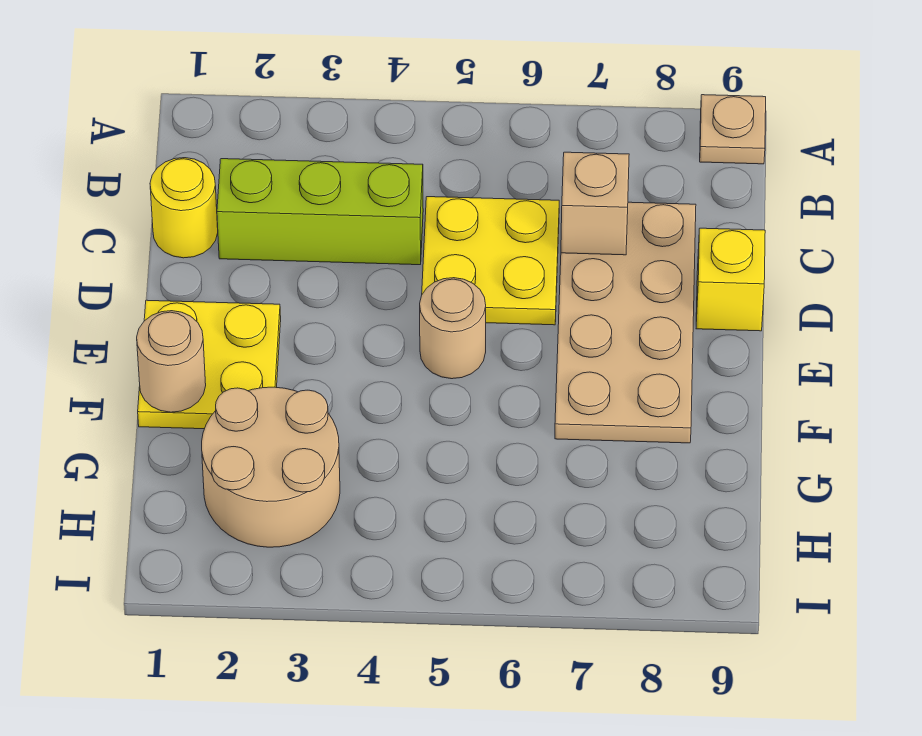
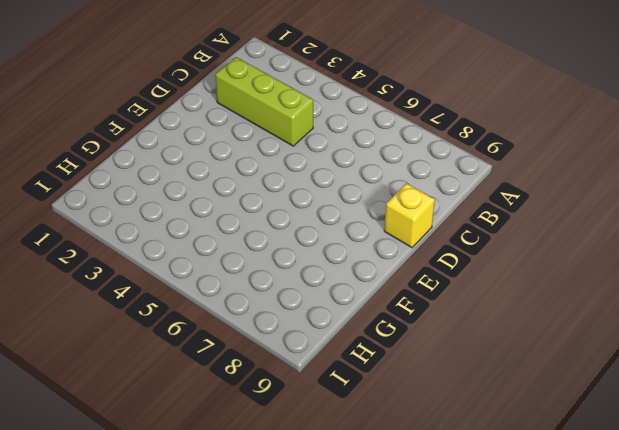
none -> tan 1x1 plate [700,95,766,164]
none -> yellow 1x1 round brick [150,158,218,258]

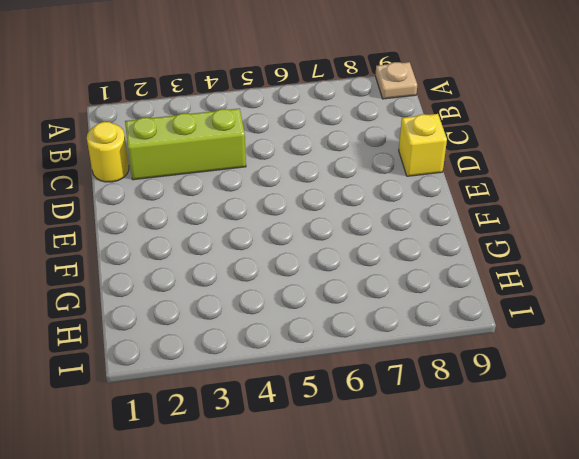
none -> yellow 2x2 plate [422,197,559,325]
none -> tan 2x4 plate [555,202,696,443]

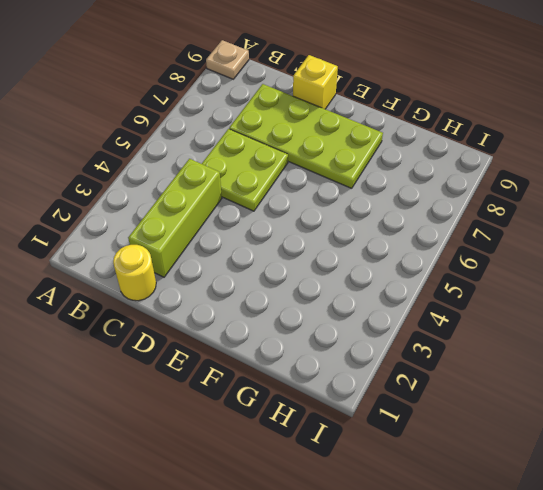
lime 2x2 plate [202,129,288,211] -> yellow 2x2 plate [422,197,559,325]
lime 2x4 plate [229,84,383,188] -> tan 2x4 plate [555,202,696,443]
none -> yellow 2x2 plate [138,300,281,429]
none -> tan 1x1 round brick [420,278,486,379]

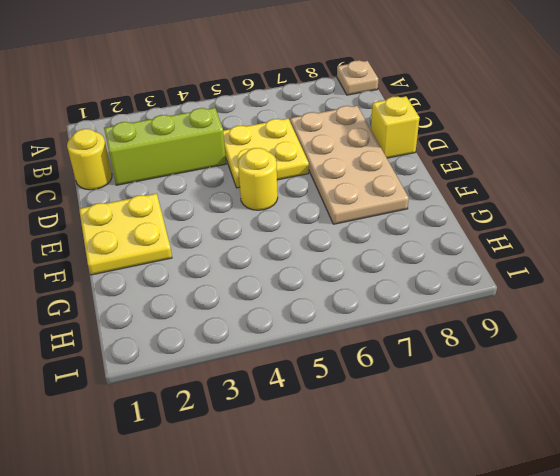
yellow 1x1 round brick [238,148,278,210] -> tan 1x1 round brick [420,278,486,379]
none -> tan 2x2 round brick [202,387,340,547]
none -> tan 1x1 brick [561,152,629,255]

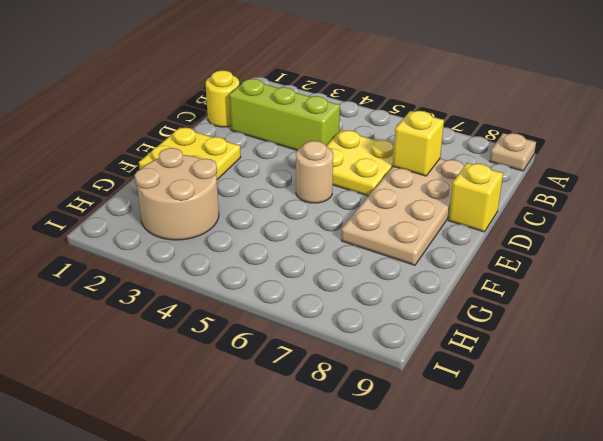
yellow 1x1 brick [393,111,444,176] -> tan 1x1 brick [561,152,629,255]
none -> tan 1x1 round brick [137,311,206,412]

